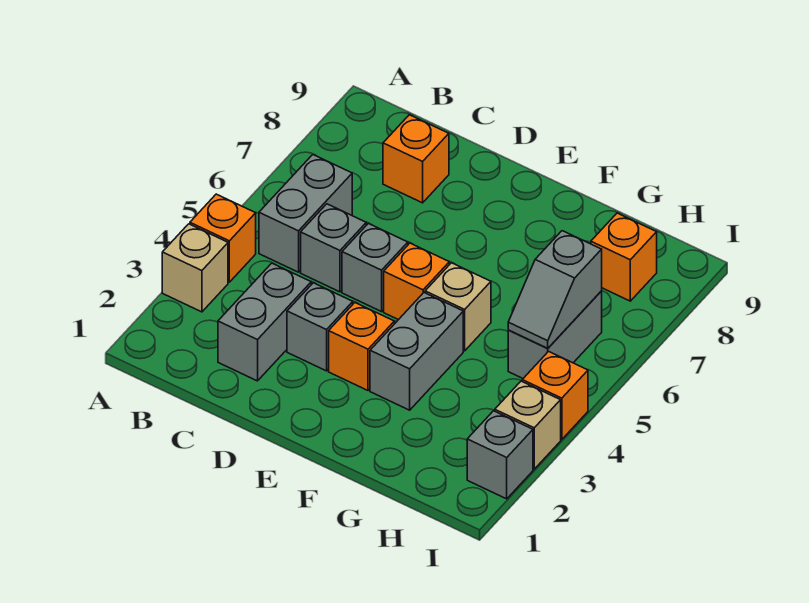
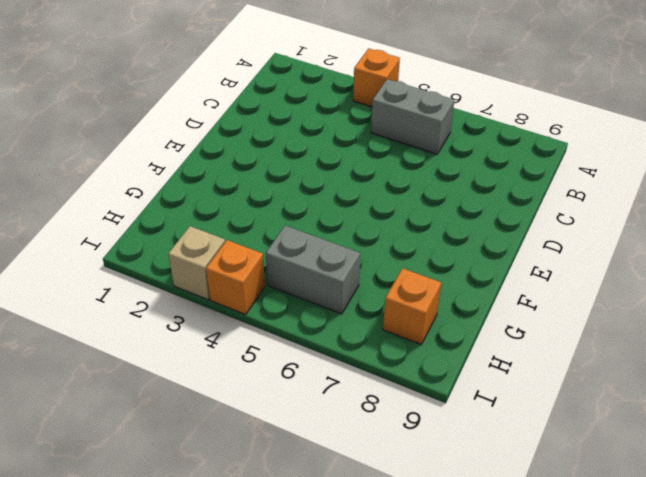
none -> tan 1x1 brick [162,224,228,312]
none -> grey 1x2 brick [218,263,311,381]
none -> grey 1x1 brick [301,204,366,292]

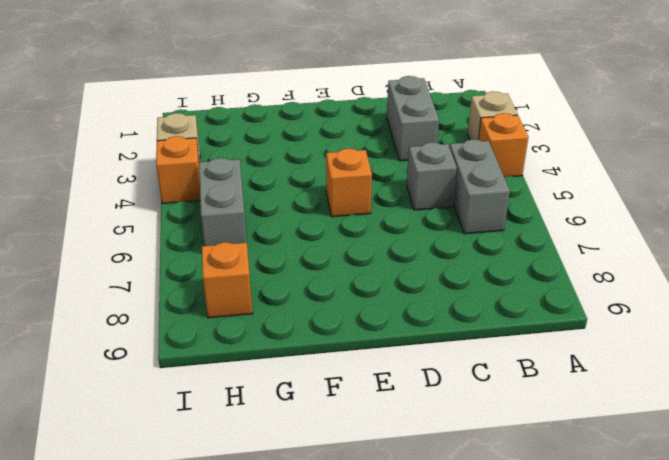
none -> orange 1x1 brick [383,115,449,203]
none -> grey 1x1 brick [287,283,353,371]
none -> grey 1x1 brick [342,223,408,312]

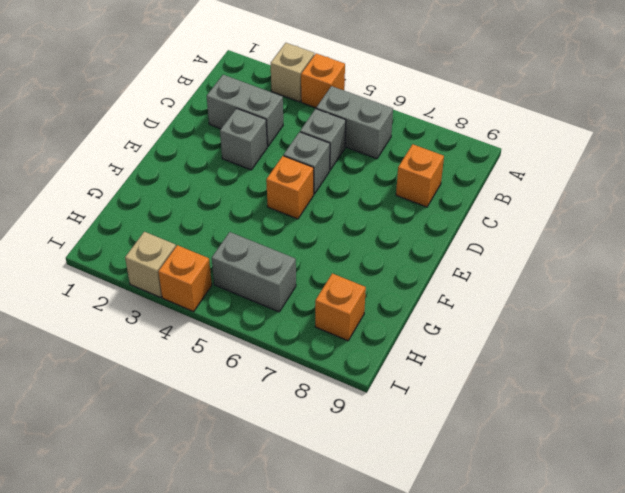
none -> orange 1x1 brick [329,303,394,390]
none -> grey 1x2 brick [370,293,463,410]
none -> tan 1x1 brick [425,263,491,351]

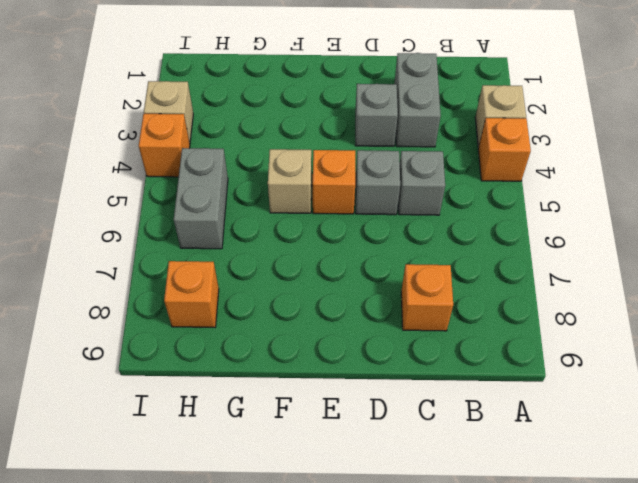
none -> grey 1x2 brick [259,155,352,272]
none -> orange 1x1 brick [329,303,394,390]
none -> grey 1x2 brick [370,293,463,410]

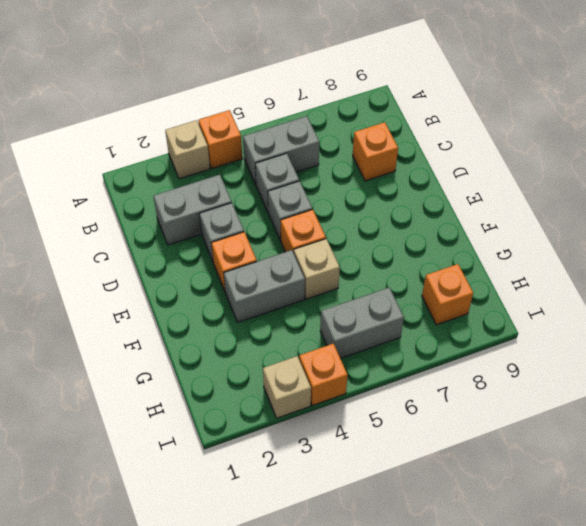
none -> grey 1x1 brick [467,411,533,499]
none -> grey 1x2 slope [508,231,602,348]

